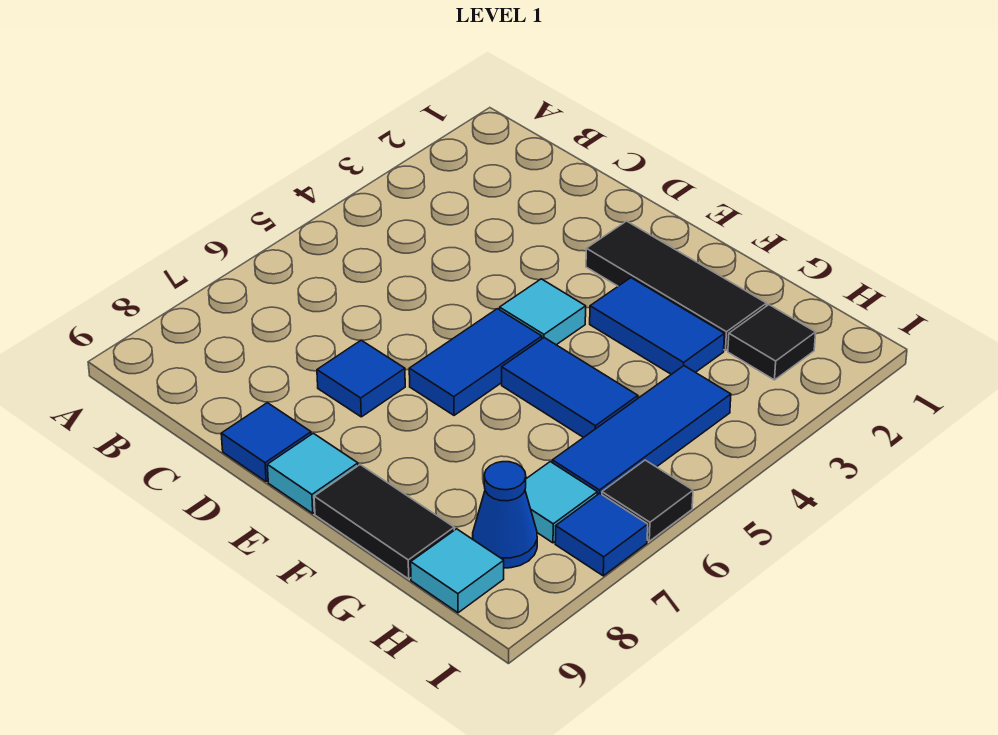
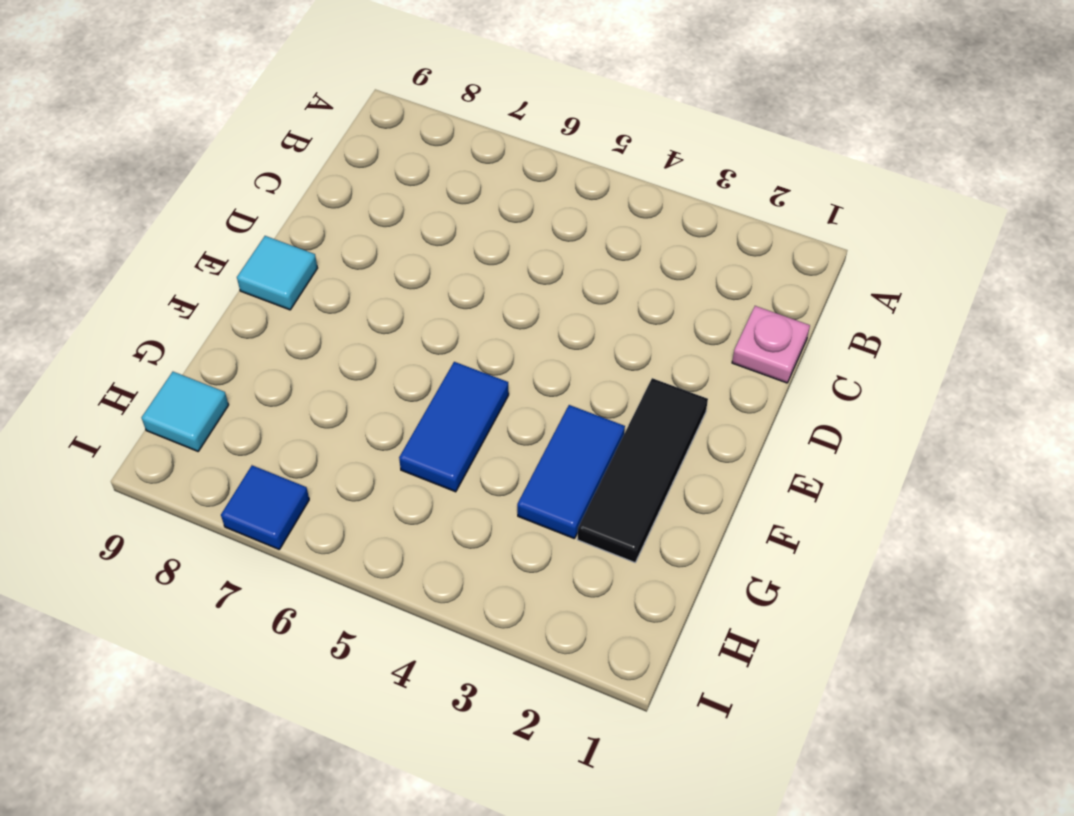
pink 1x1 plate [732,306,810,383] -> none
none -> blue 1x1 tile [317,340,405,417]
none -> blue 1x1 tile [221,403,311,481]
none -> cyan 1x1 tile [500,279,586,345]

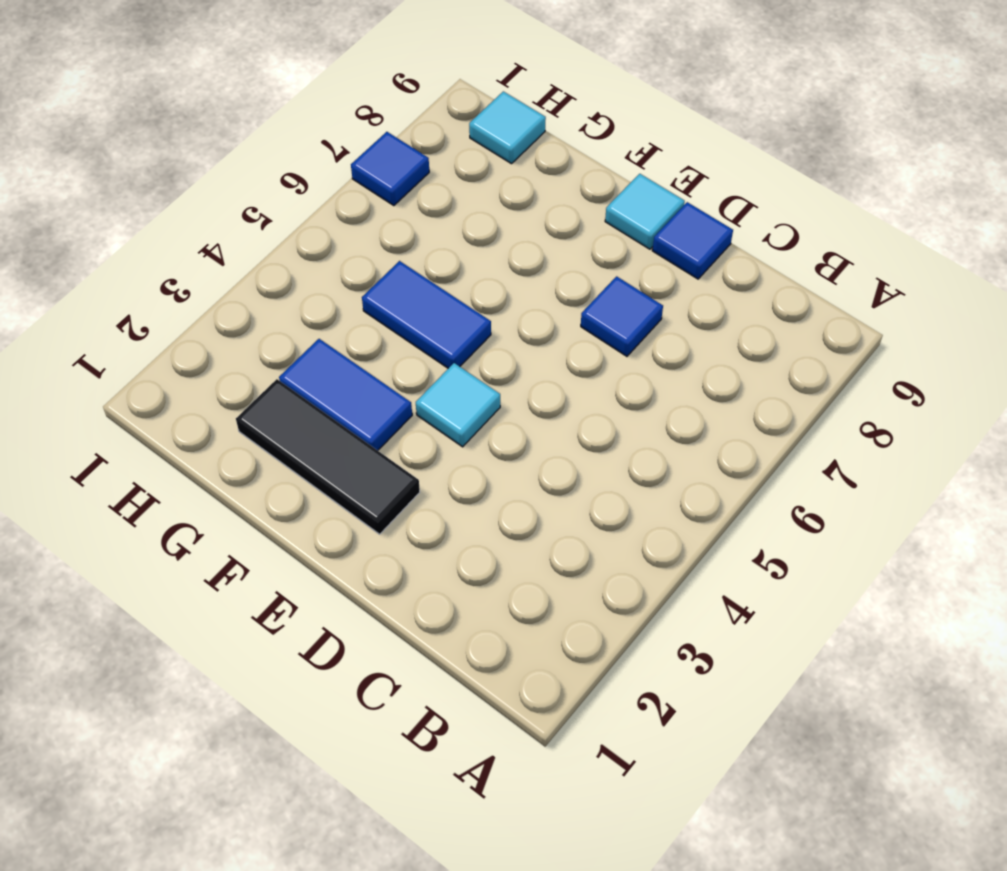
none -> blue 1x2 tile [409,309,542,415]
none -> black 1x2 tile [314,465,454,579]
none -> black 1x1 tile [728,305,816,380]

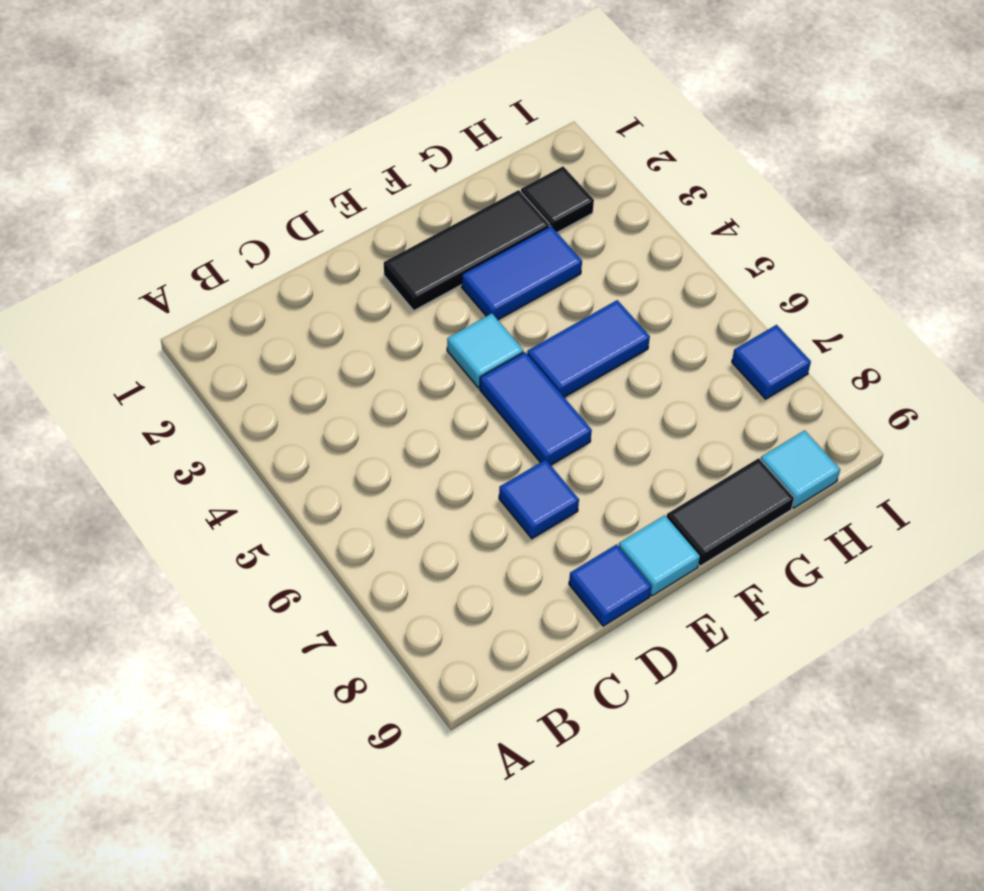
none -> blue 1x3 tile [552,366,731,495]
none -> cyan 1x1 tile [525,462,597,543]
none -> blue 1x1 cone [473,462,537,568]

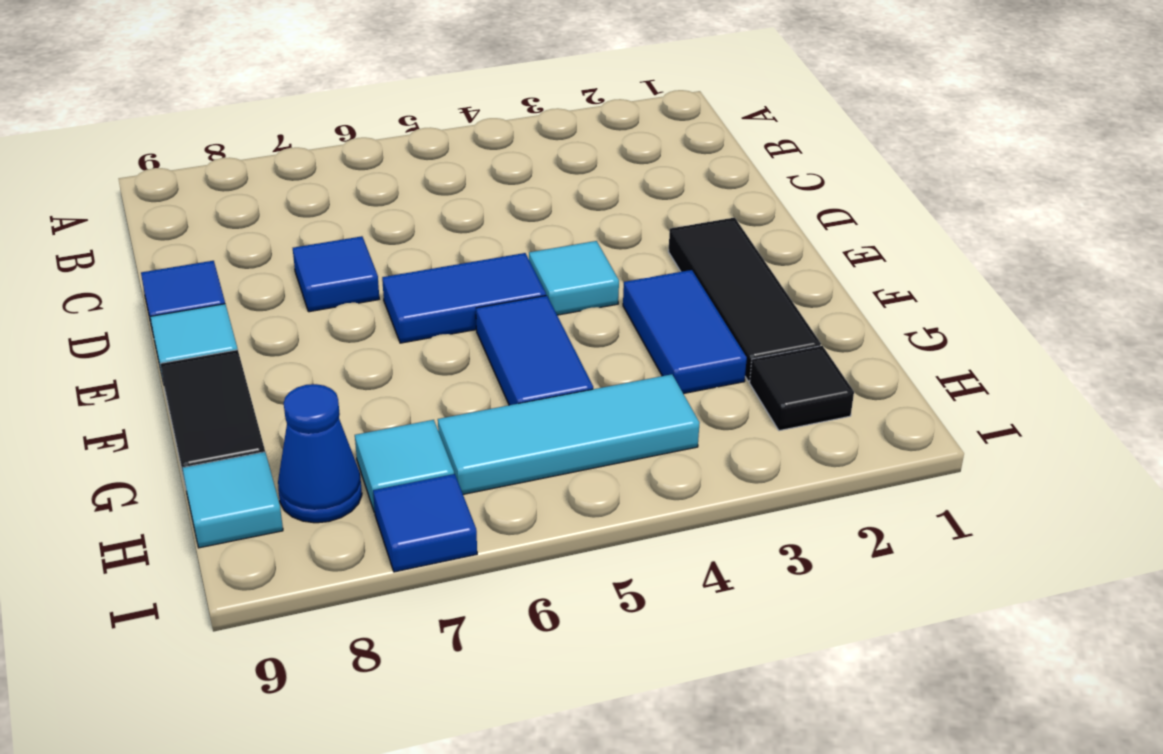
cyan 1x3 tile [438,374,699,494] -> blue 1x3 tile [552,366,731,495]
none -> black 1x1 tile [602,460,693,541]

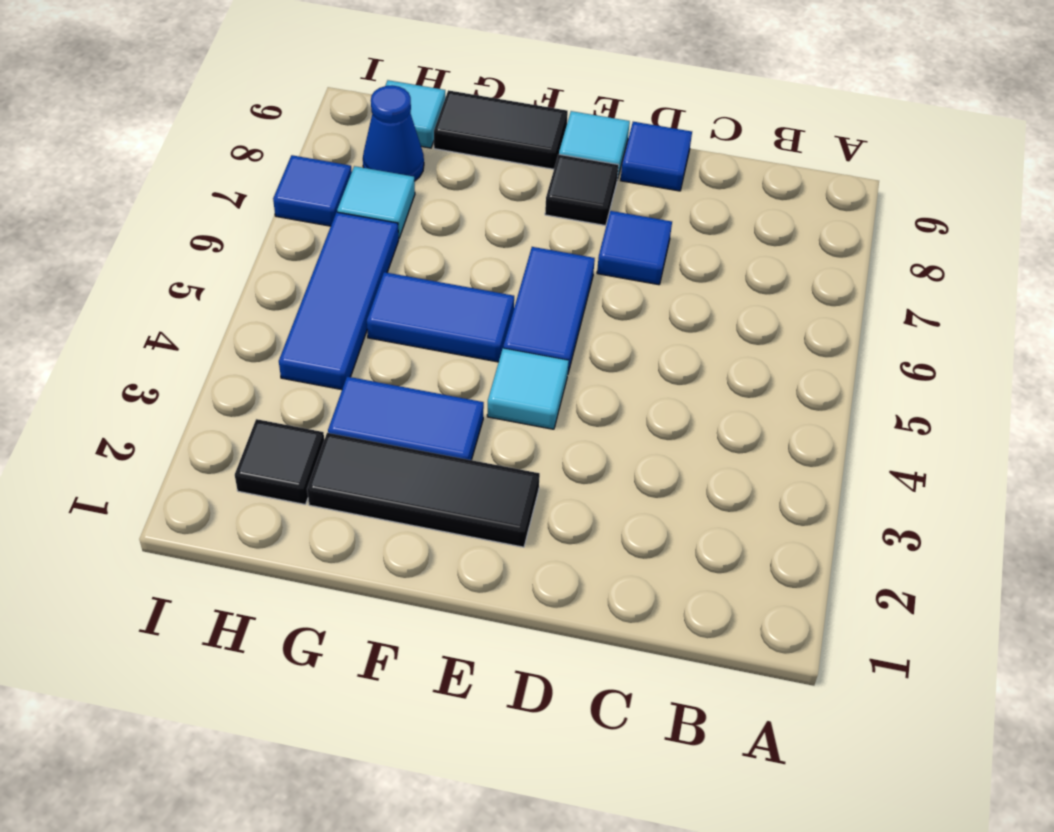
black 1x1 tile [545,154,619,226] -> black 1x1 tile moved to [602,460,693,541]

